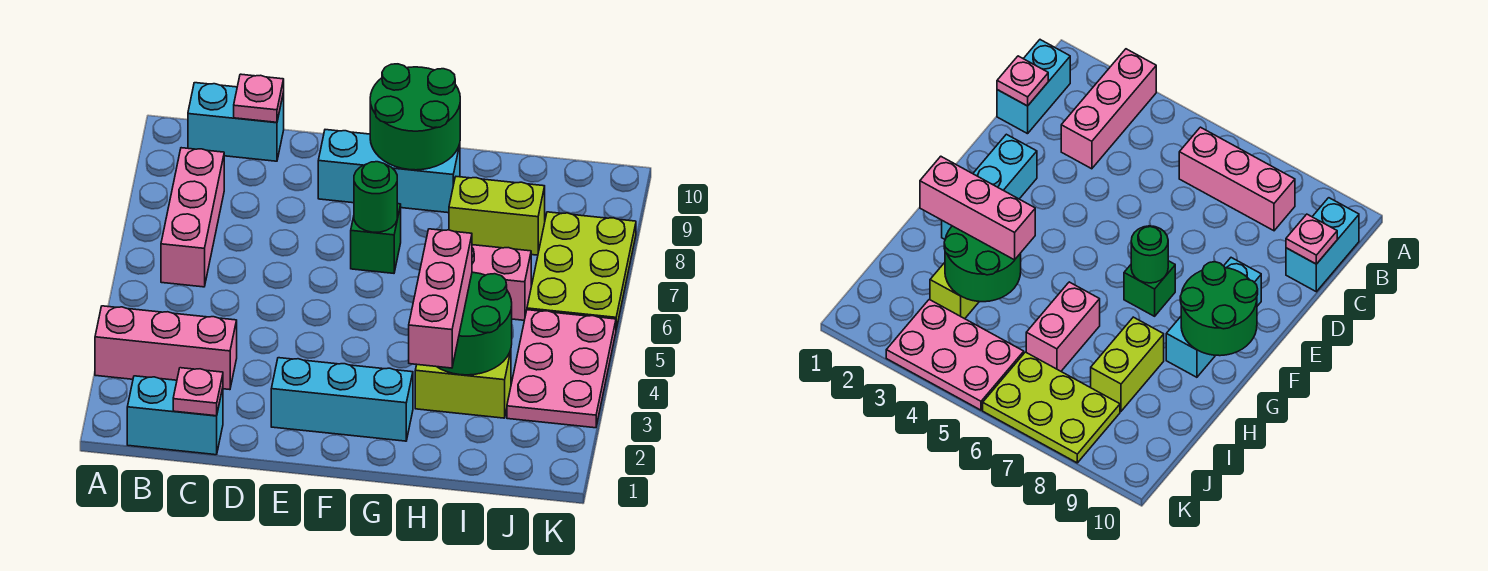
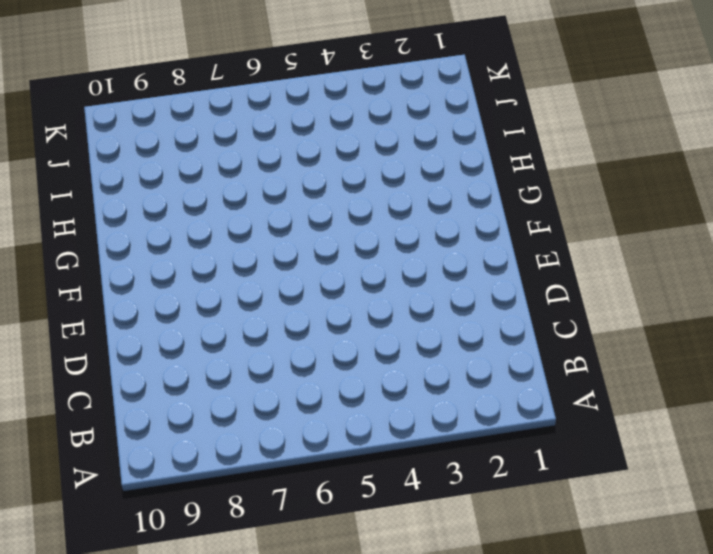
none -> pink 1x3 brick [95,306,237,390]
none -> cyan 1x2 brick [127,376,223,455]
none -> pink 1x3 brick [161,148,224,287]

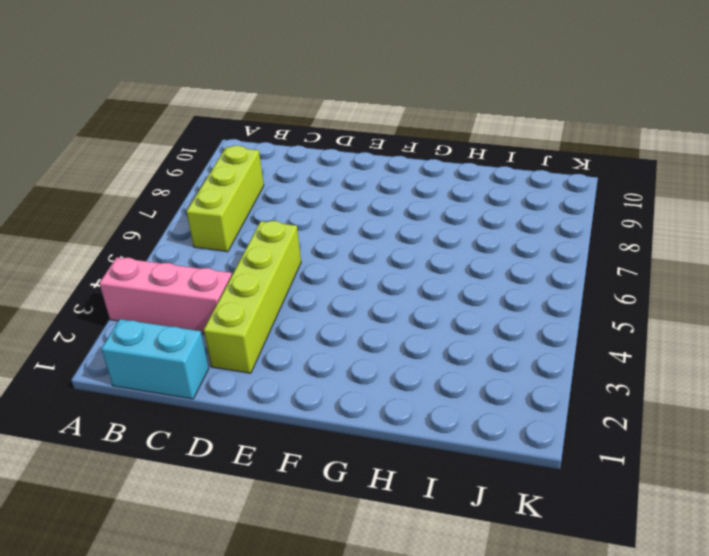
lime 1x3 brick [186,146,264,252] -> pink 1x3 brick [161,148,224,287]
lime 1x4 brick [204,221,301,373] -> none
none -> cyan 1x2 brick [188,83,284,161]
none -> cyan 1x3 brick [271,358,413,441]
none -> cyan 1x3 brick [318,130,460,213]

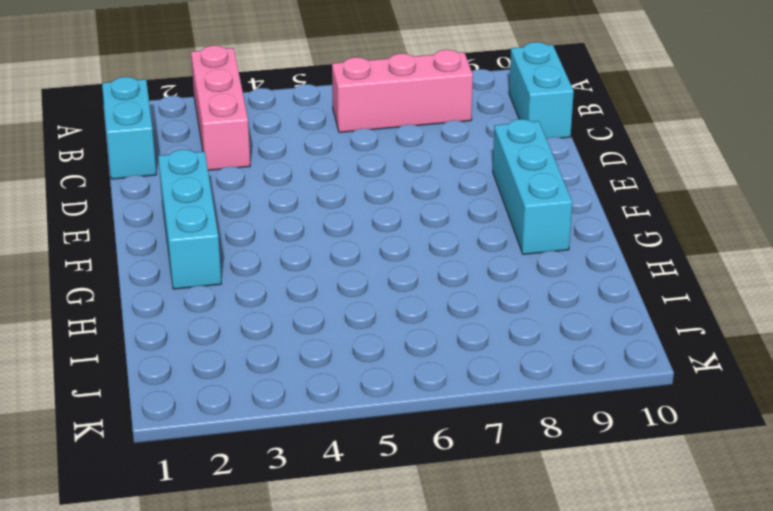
none -> green 1x1 brick [351,204,401,273]
none -> lime 1x2 brick [415,350,511,418]
none -> pink 1x2 brick [472,245,531,320]

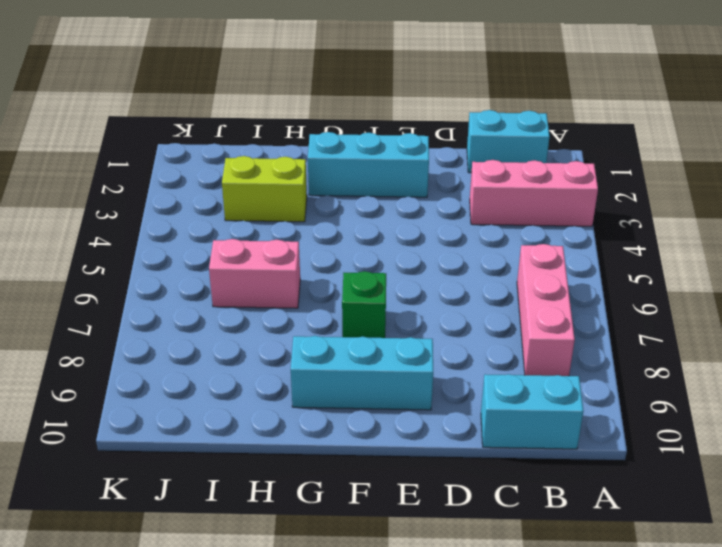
none -> lime 1x2 brick [449,177,545,255]
none -> pink 2x3 plate [507,310,616,428]
none -> lime 2x3 plate [527,212,636,329]

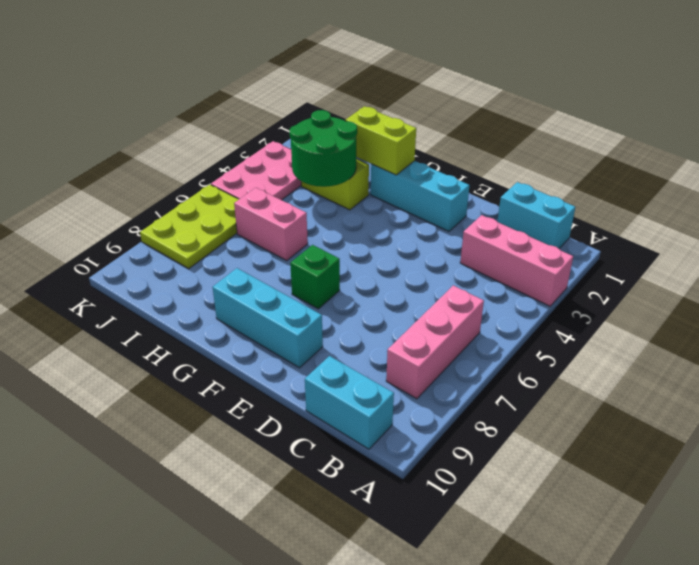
lime 1x2 brick [345,106,416,175] -> lime 1x2 brick moved to [449,177,545,255]
none -> pink 1x1 plate [173,368,223,416]
none -> pink 1x1 plate [234,74,284,122]
none -> green 1x1 round brick [354,162,397,232]

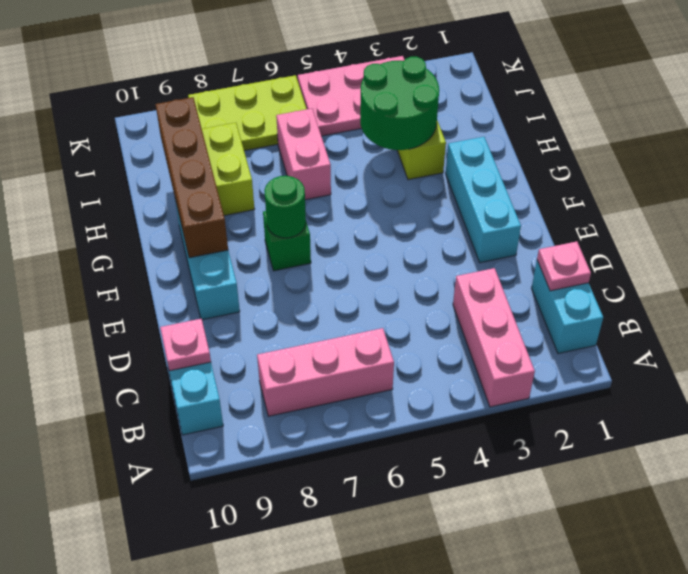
brown 1x4 brick [156,97,228,258] -> green 2x2 round brick [370,64,460,170]
none -> pink 1x3 brick [409,229,472,368]

